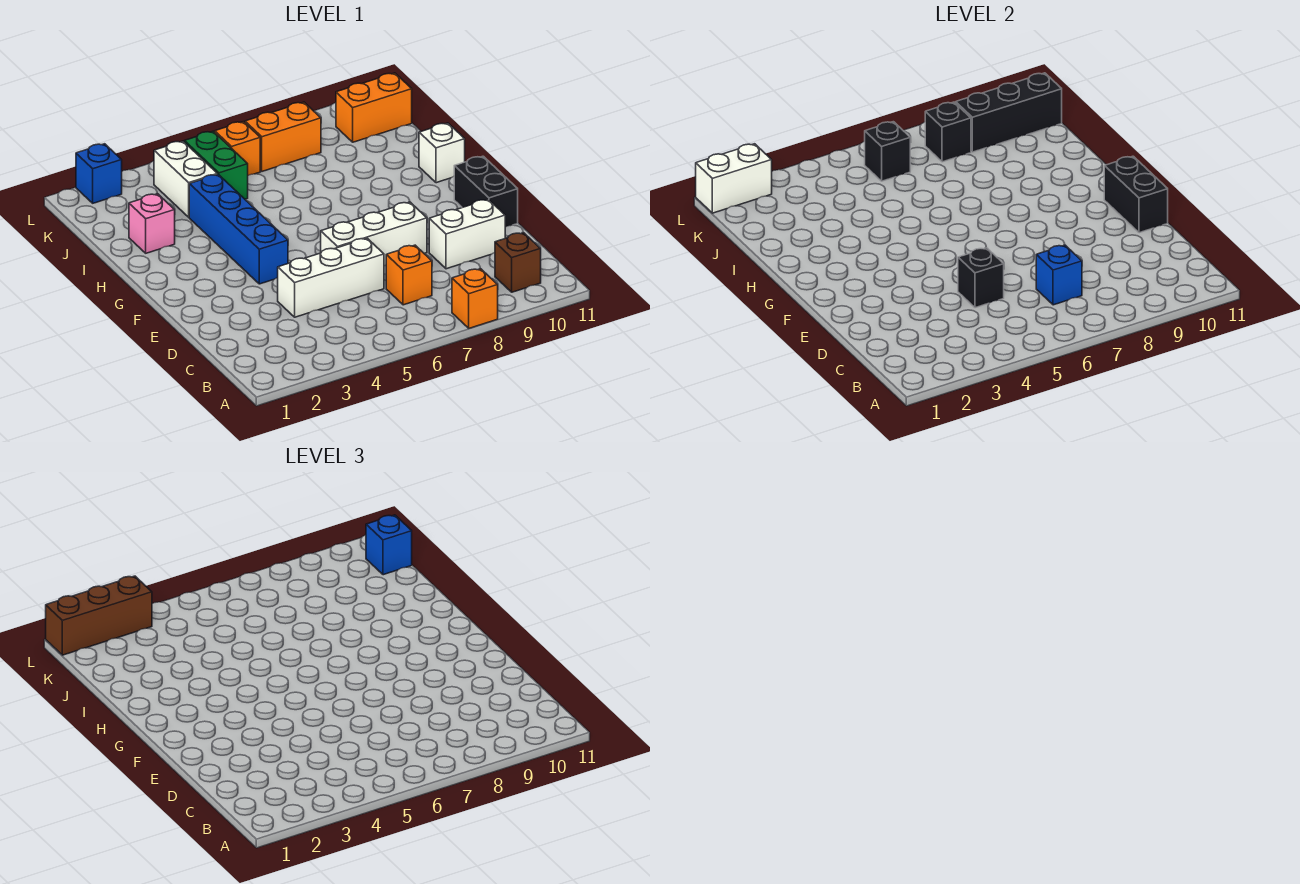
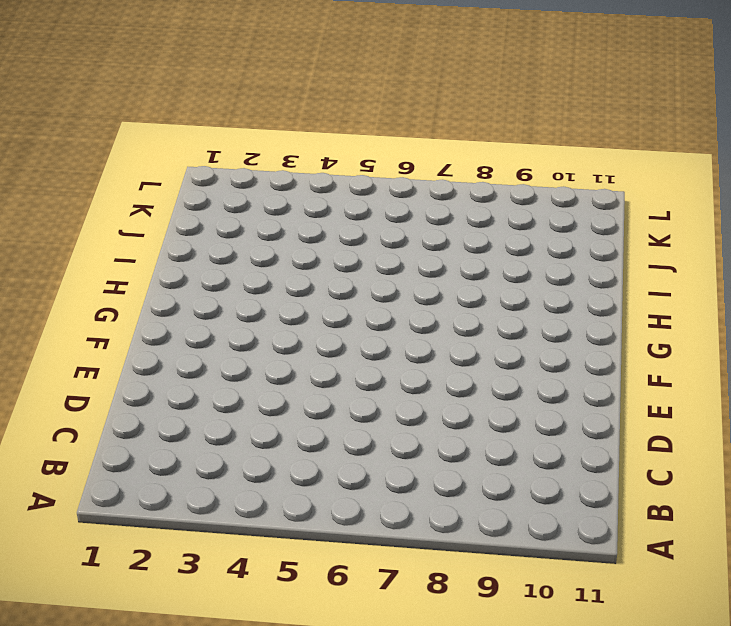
none -> orange 1x1 brick [452,269,498,328]
none -> brown 1x1 brick [495,233,541,292]
none -> orange 1x1 brick [386,245,432,305]

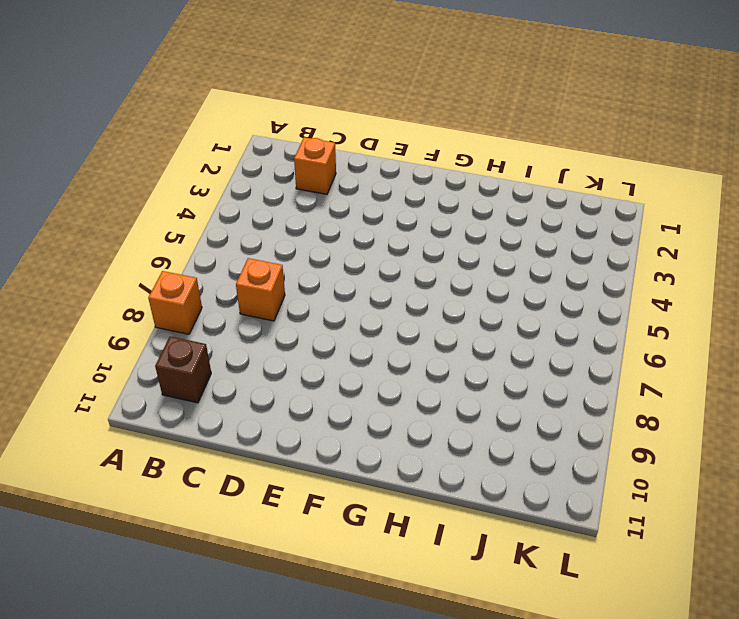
orange 1x1 brick [294,137,336,194] -> orange 1x1 brick moved to [215,122,260,175]
none -> white 1x3 brick [278,238,384,317]
none -> white 1x2 brick [429,199,505,269]
none -> white 1x3 brick [321,202,427,266]

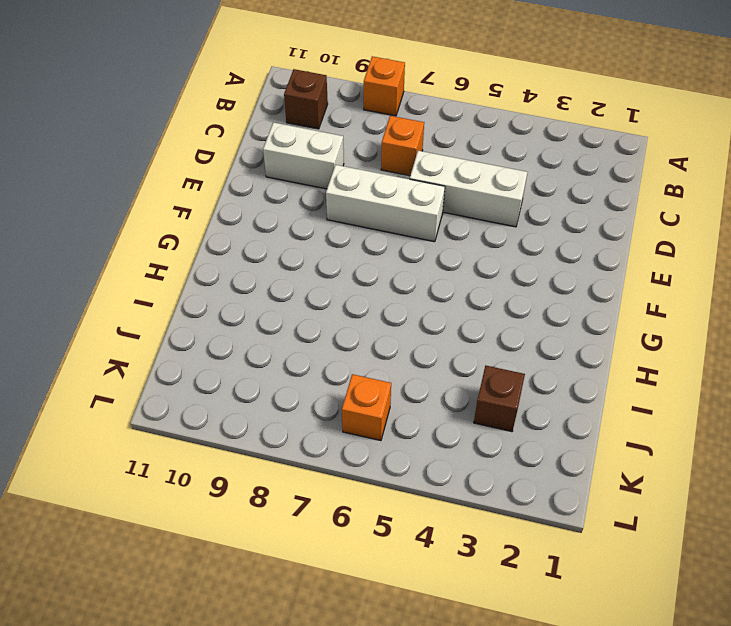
brown 1x1 brick [474,366,525,432] -> none
none -> black 1x2 brick [454,156,518,227]
none -> blue 1x4 brick [189,174,288,284]
none -> white 1x1 brick [419,123,465,183]

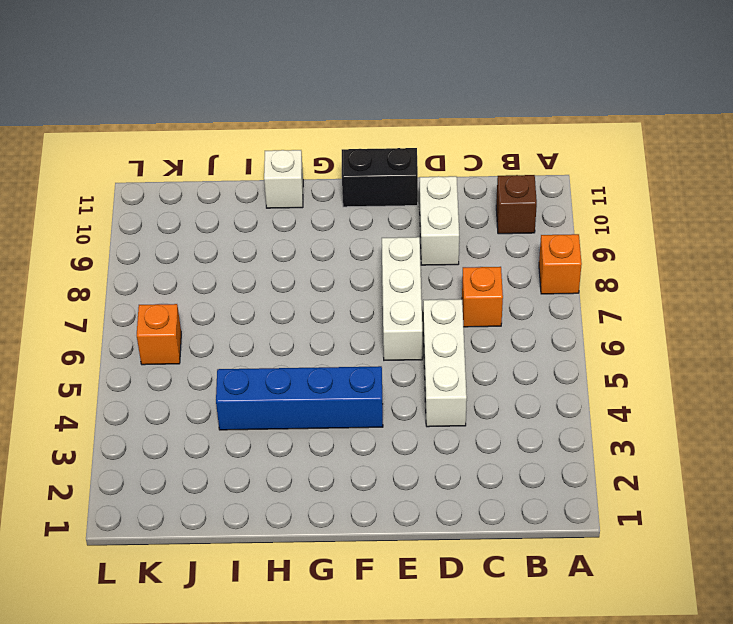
none -> pink 1x1 brick [129,194,175,253]
none -> white 1x2 brick [154,141,217,217]
none -> green 1x2 brick [184,131,248,199]

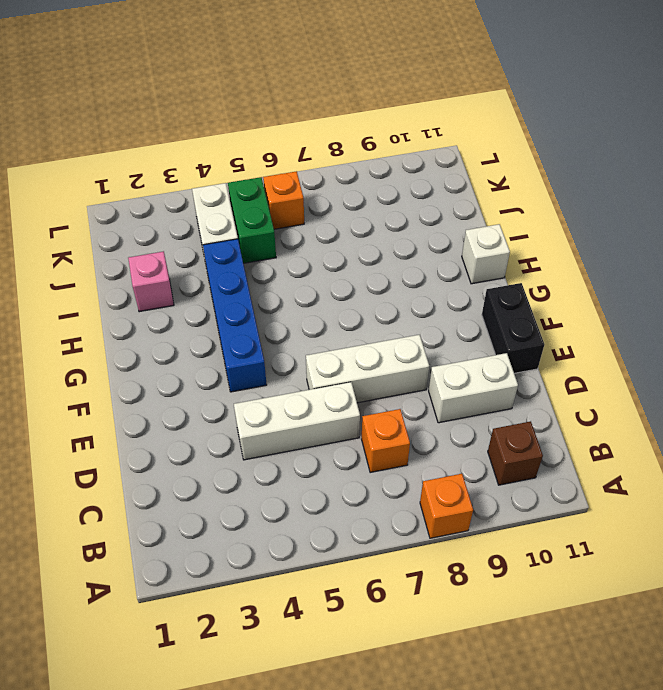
none -> orange 1x2 brick [245,102,321,171]
none -> orange 1x2 brick [336,73,412,142]
none -> blue 1x1 brick [76,144,122,203]

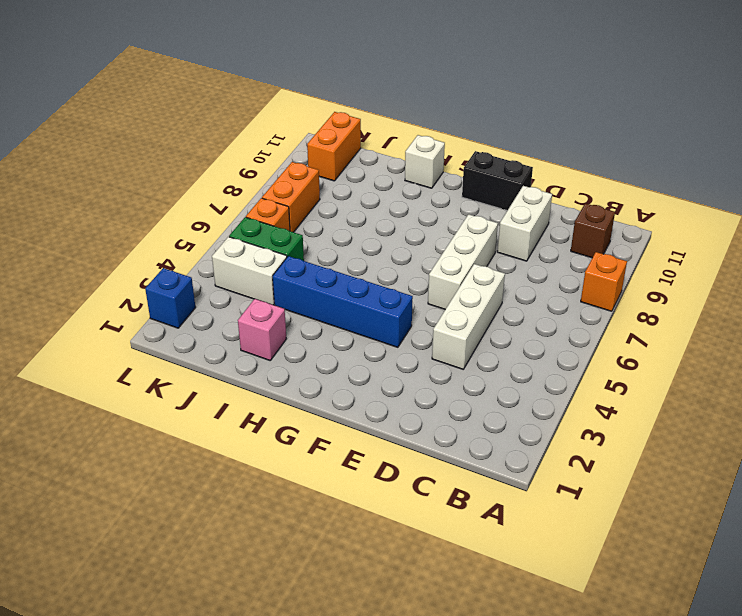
none -> orange 1x1 brick [386,245,432,305]
none -> blue 1x1 brick [1036,245,1082,305]
none -> black 1x1 brick [958,248,1004,308]

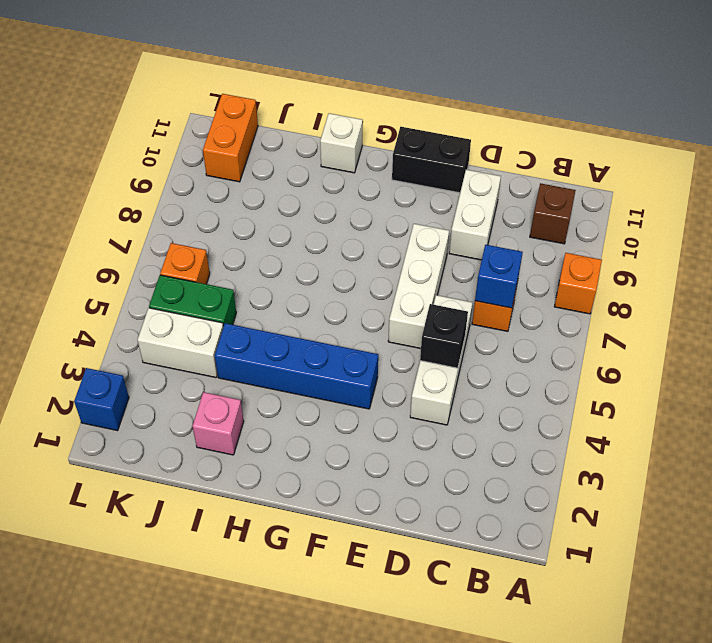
none -> orange 1x2 brick [245,102,321,171]
none -> black 1x2 brick [1104,156,1168,233]
none -> black 1x1 brick [865,122,910,181]

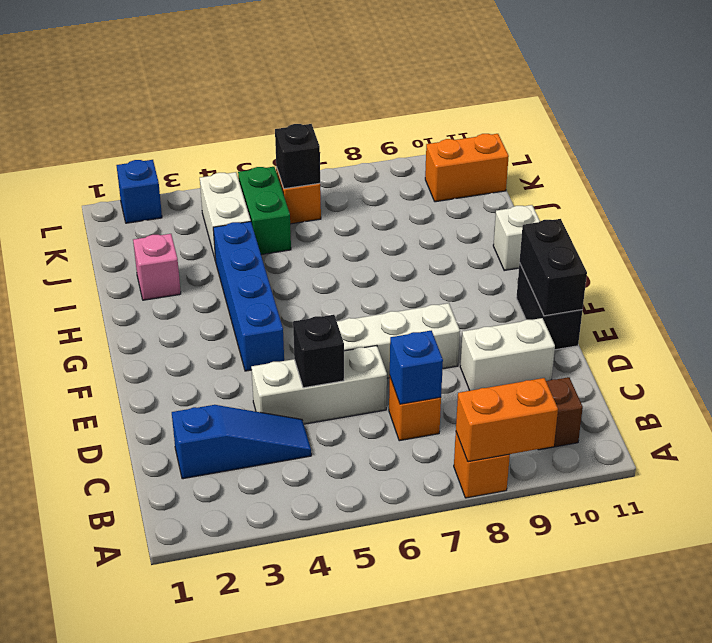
orange 1x2 brick [456,378,558,462] -> orange 1x2 brick moved to [245,102,321,171]
blue 1x3 slope [172,405,311,479] -> none
none -> black 1x1 brick [925,102,971,162]
none -> black 1x3 brick [956,73,1062,152]
none -> white 1x2 brick [696,144,772,213]

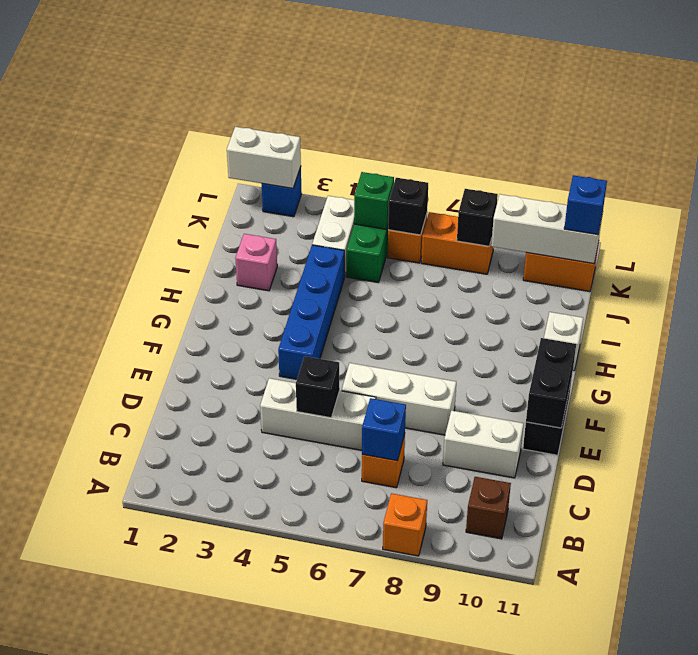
green 1x1 brick [354,172,394,229] -> none
white 1x3 brick [491,194,603,264] -> black 1x3 brick [956,73,1062,152]
none -> brown 1x3 brick [46,576,152,655]

